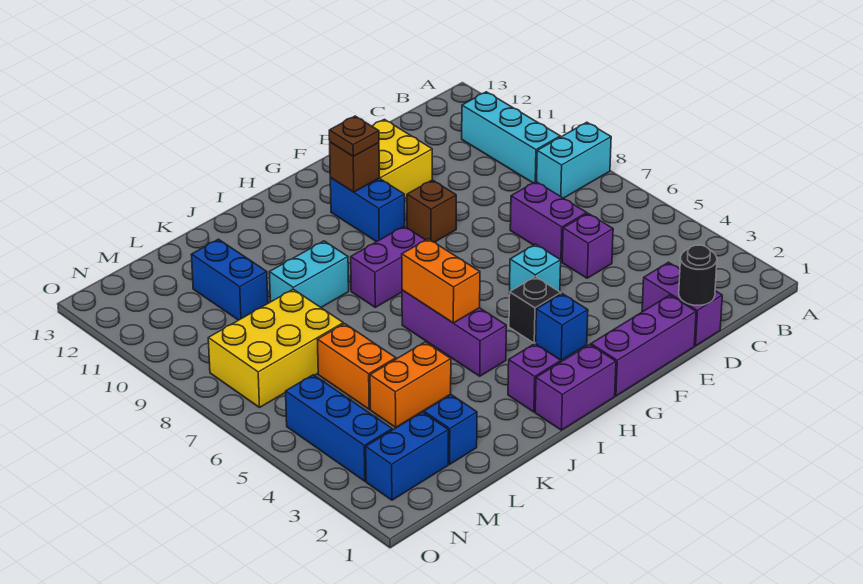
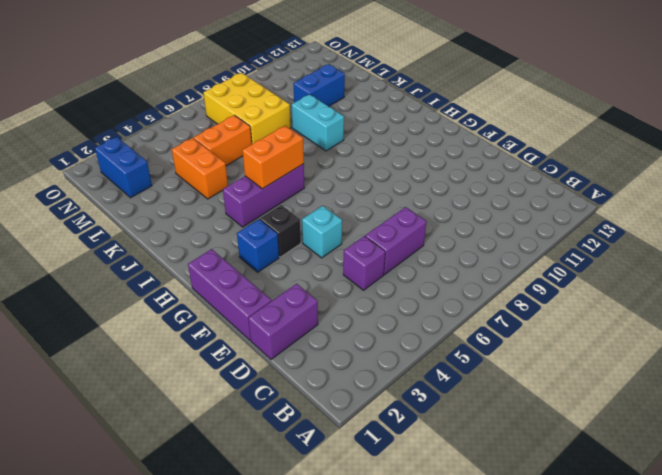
none -> cyan 1x2 brick [537,122,611,198]
none -> cyan 1x3 brick [462,92,560,183]
none -> yellow 2x2 brick [372,119,432,199]

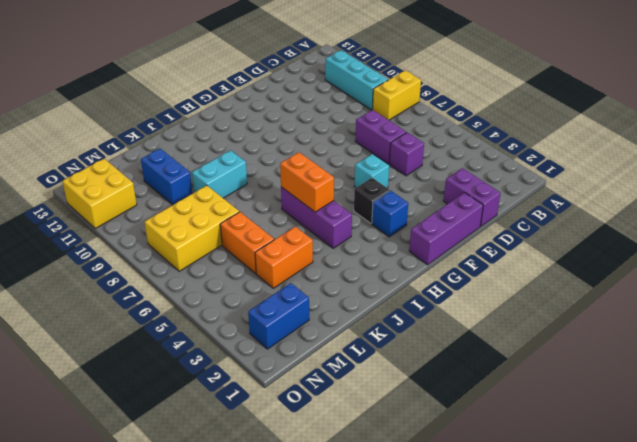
yellow 1x2 brick [373,70,421,120] -> cyan 1x2 brick [537,122,611,198]
yellow 2x2 brick [62,159,137,228] -> yellow 2x2 brick moved to [372,119,432,199]
none -> brown 1x1 brick [407,180,456,242]
none -> blue 1x2 brick [330,178,405,242]
none -> purple 1x2 brick [535,344,616,430]

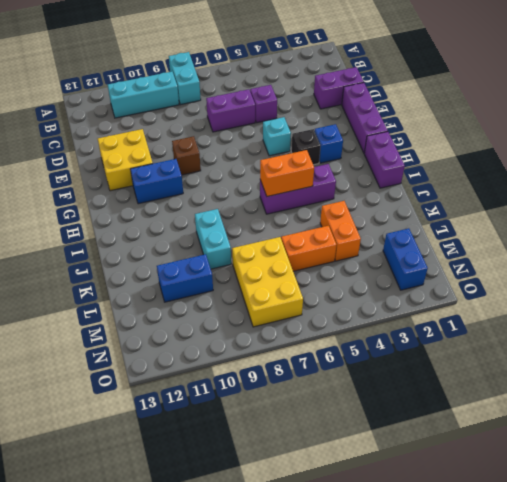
none -> purple 1x2 brick [351,226,425,307]
none -> purple 1x1 brick [508,344,561,412]
none -> blue 1x1 brick [424,395,477,464]

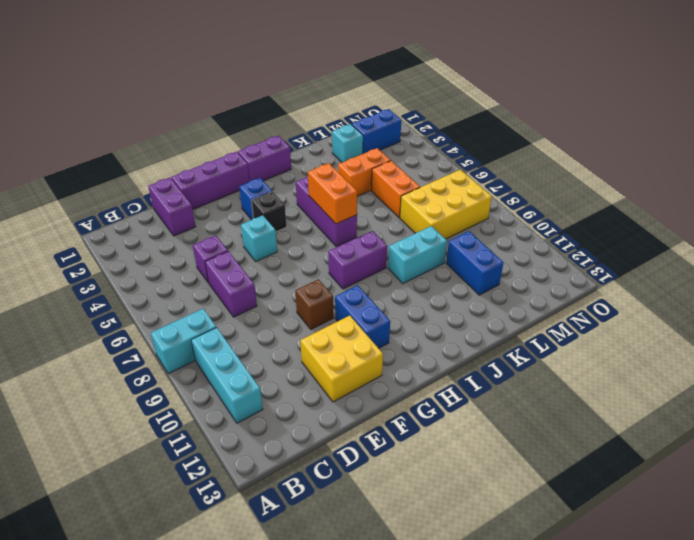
cyan 1x1 brick [332,124,363,162] -> blue 1x1 brick [424,395,477,464]
none -> purple 1x1 brick [508,344,561,412]
none -> blue 1x3 brick [286,375,392,481]
none -> black 1x1 round brick [679,245,717,305]

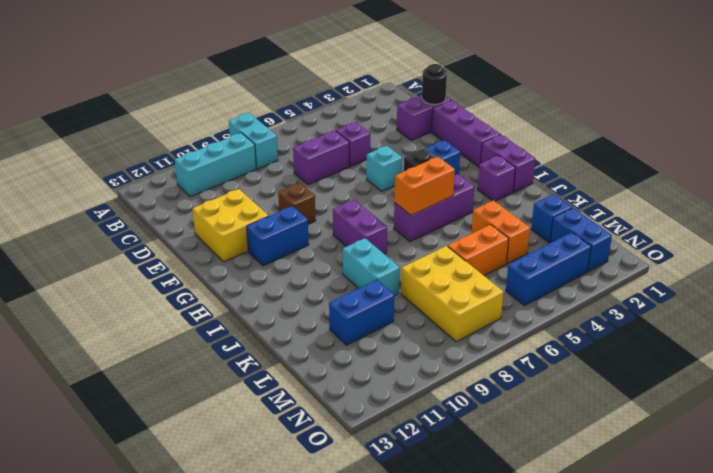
none -> brown 1x1 brick [330,142,379,192]
none -> brown 1x1 plate [329,116,379,156]

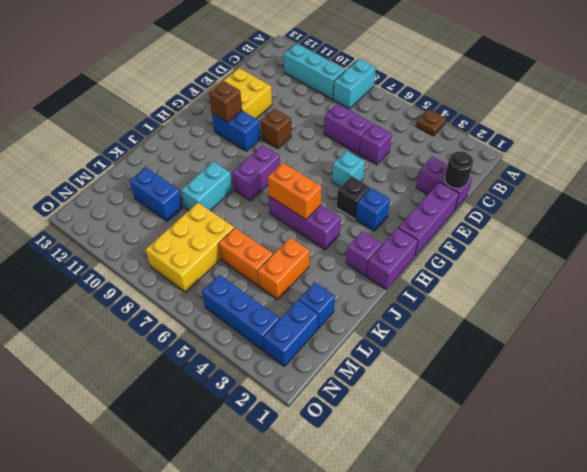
brown 1x1 plate [416,109,446,136] -> brown 1x1 plate moved to [329,116,379,156]

